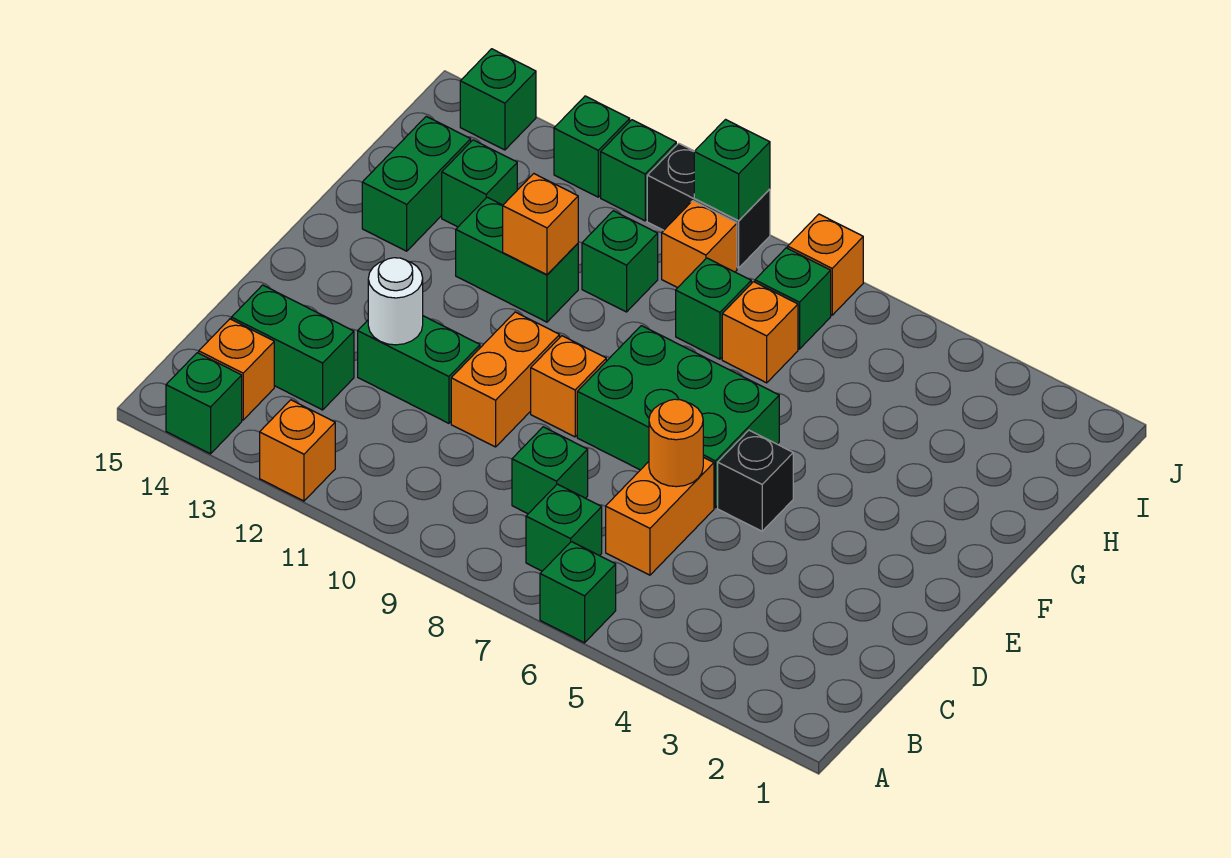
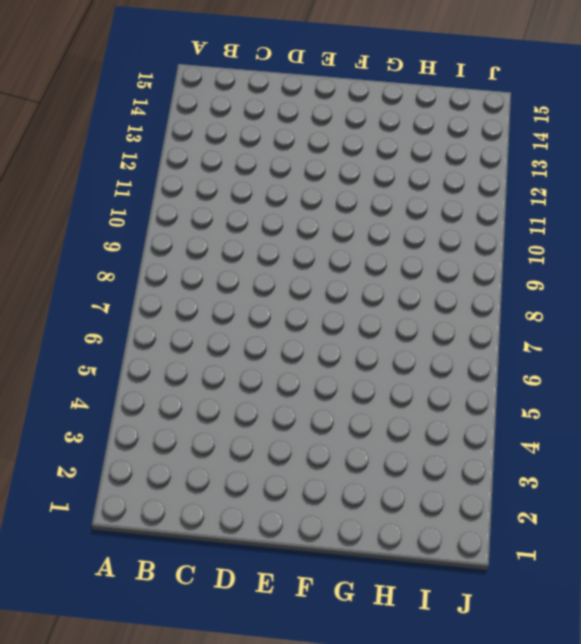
none -> green 1x1 brick [540,542,616,643]
none -> orange 1x1 brick [260,400,335,501]
none -> green 1x1 brick [166,353,242,454]
none -> green 1x1 brick [526,484,602,571]

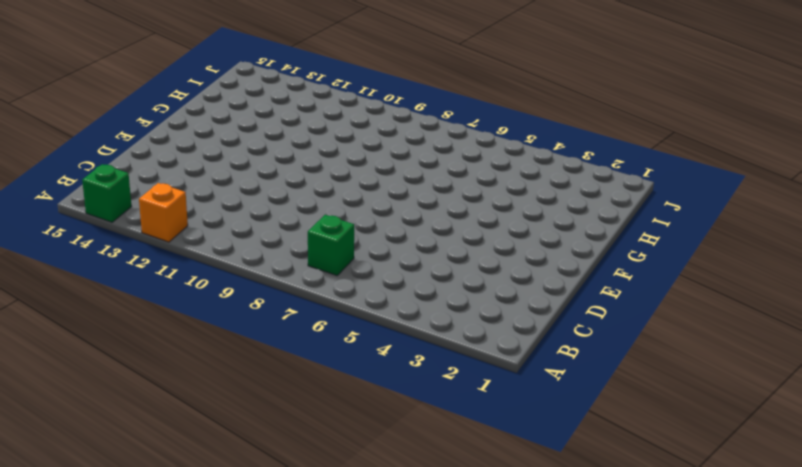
none -> green 1x1 brick [540,542,616,643]
none -> orange 1x1 brick [199,319,274,420]
none -> orange 1x2 brick [606,457,714,575]
none -> green 1x1 brick [512,427,588,514]

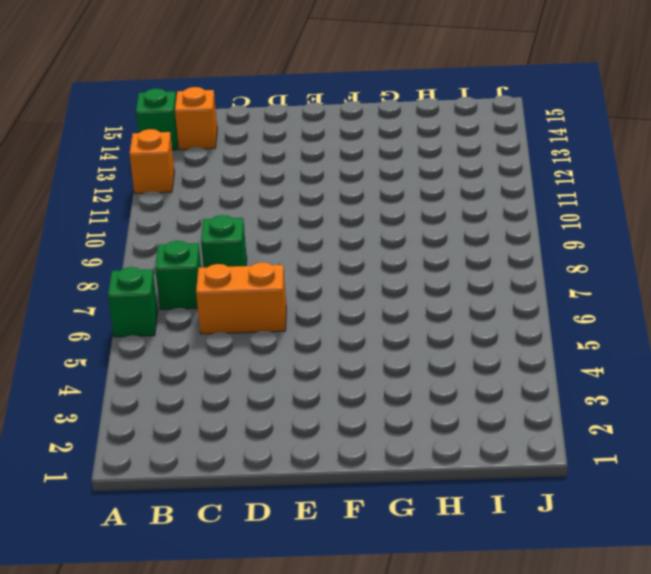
none -> green 1x2 brick [231,285,354,410]
none -> orange 1x2 brick [451,312,560,447]
none -> green 1x2 brick [358,316,480,423]
none -> black 1x1 brick [718,430,793,531]

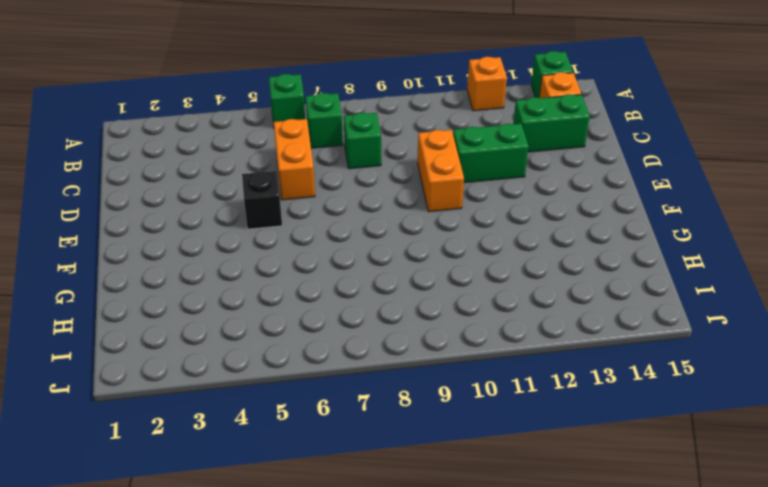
none -> green 2x3 brick [577,326,779,508]
none -> orange 1x1 brick [531,336,606,437]
none -> green 1x2 brick [456,197,578,322]
none -> green 1x2 brick [362,116,471,251]

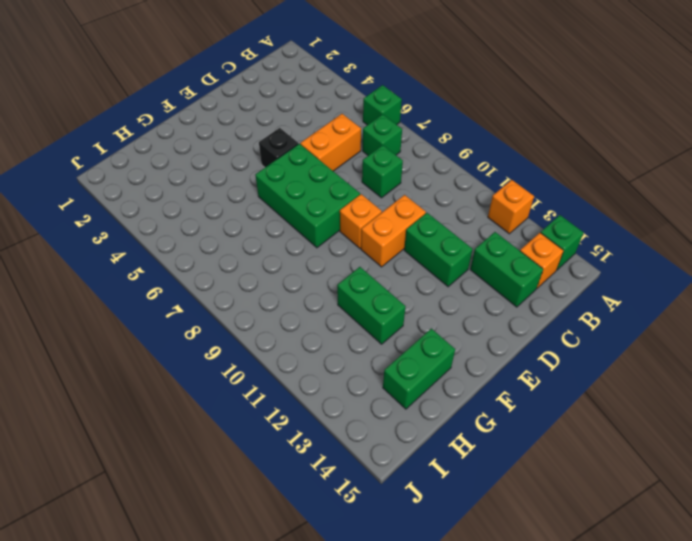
none -> orange 1x1 brick [722,282,798,383]
none -> green 1x1 brick [676,258,751,359]
none -> green 1x1 brick [582,211,658,312]
none -> green 1x1 brick [442,140,517,227]

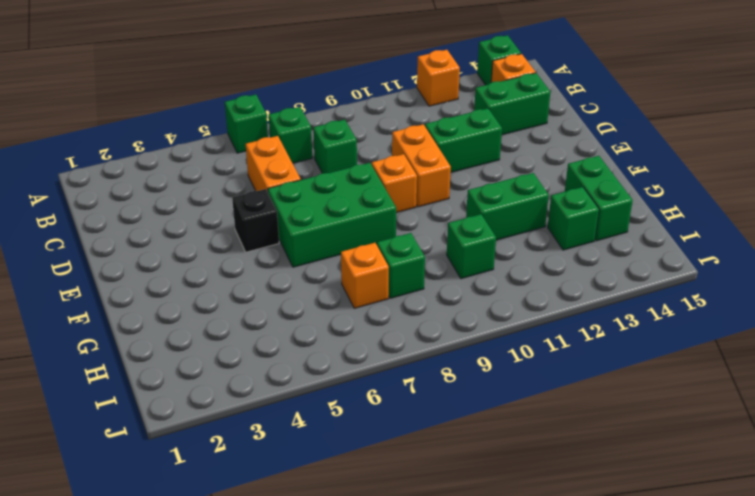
none -> green 1x1 brick [755,248,831,349]
none -> orange 1x1 brick [662,201,737,288]
none -> orange 1x1 brick [788,214,863,315]
none -> black 1x2 brick [647,143,770,268]

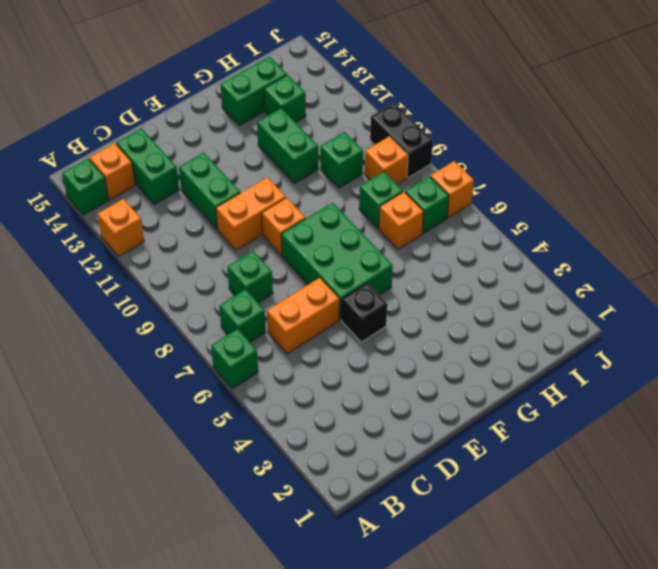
none -> green 1x1 brick [601,120,676,221]
none -> green 1x1 brick [554,96,630,197]
none -> green 1x1 brick [460,49,536,150]
none -> orange 1x1 round brick [649,399,703,487]

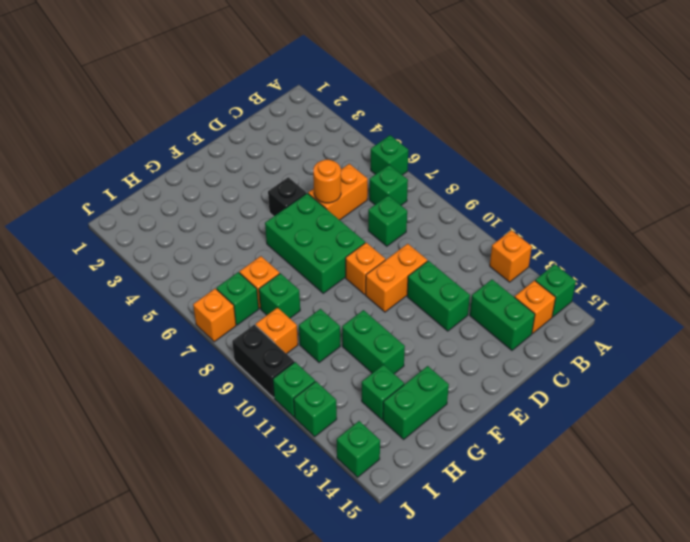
none -> white 1x1 round brick [368,258,423,345]
none -> orange 1x1 brick [503,174,578,275]
none -> green 1x1 brick [694,120,770,221]

